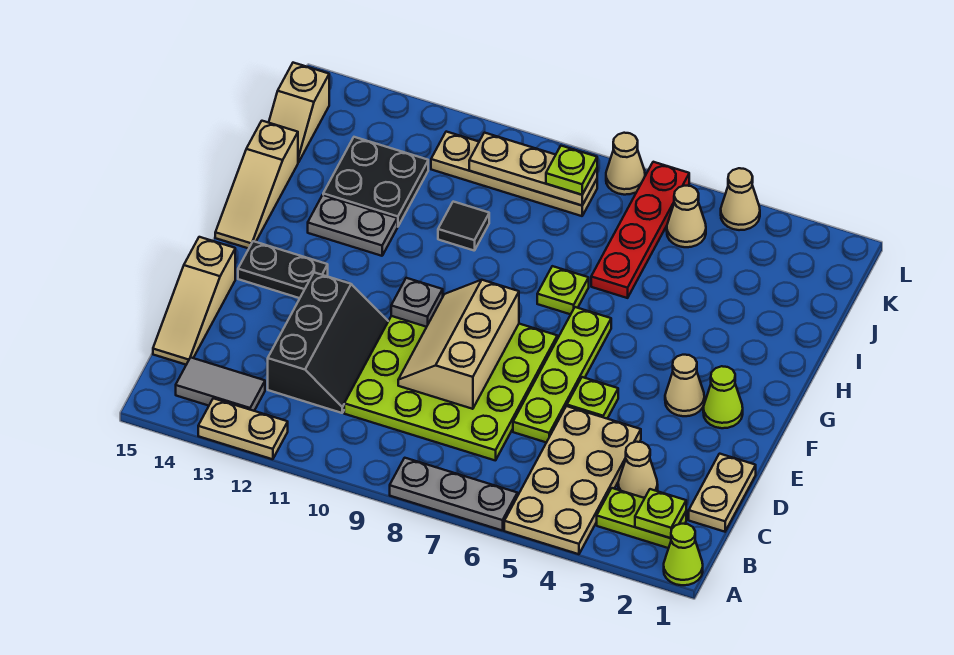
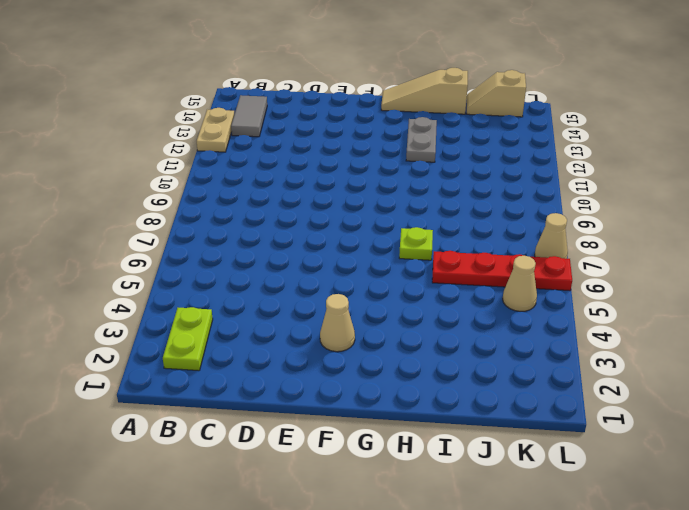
none -> lime 1x1 cone [664,524,703,585]
none -> tan 2x4 plate [504,406,641,554]
none -> grey 1x3 plate [390,458,517,531]
none -> tan 1x2 plate [689,454,756,532]

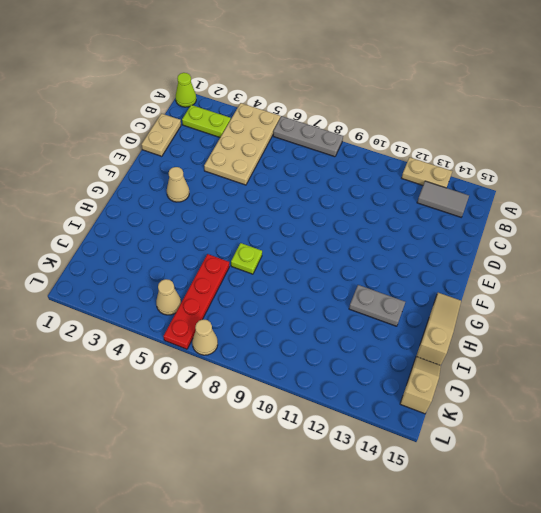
none -> tan 1x1 cone [618,442,658,498]
none -> lime 4x4 plate [344,316,557,461]
none -> black 2x3 slope [268,273,388,413]
none -> tan 1x3 slope [153,237,235,365]

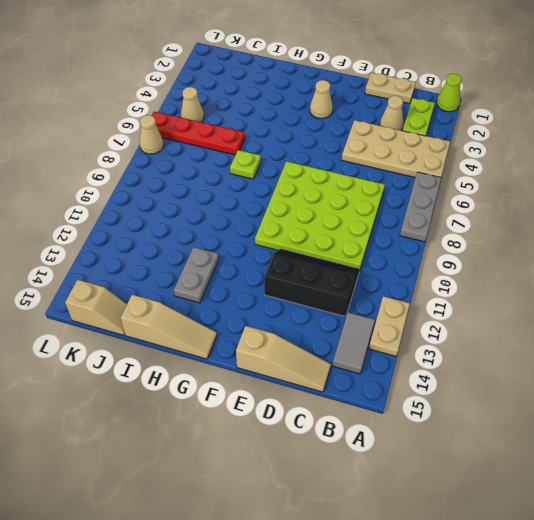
none -> lime 1x4 plate [513,307,611,442]
none -> lime 1x1 plate [567,377,618,419]
none -> lime 1x1 cone [703,366,743,428]
none -> black 1x2 plate [238,241,328,298]

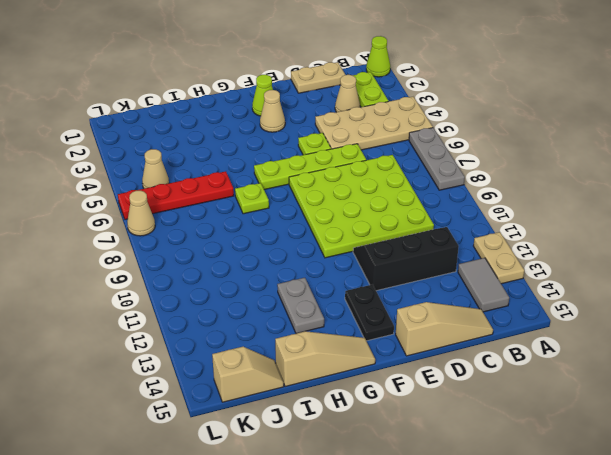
none -> black 1x1 tile [438,202,489,251]
none -> black 2x2 plate [323,137,428,227]
none -> tan 1x4 plate [431,132,597,216]
none -> tan 1x1 cone [721,168,760,230]

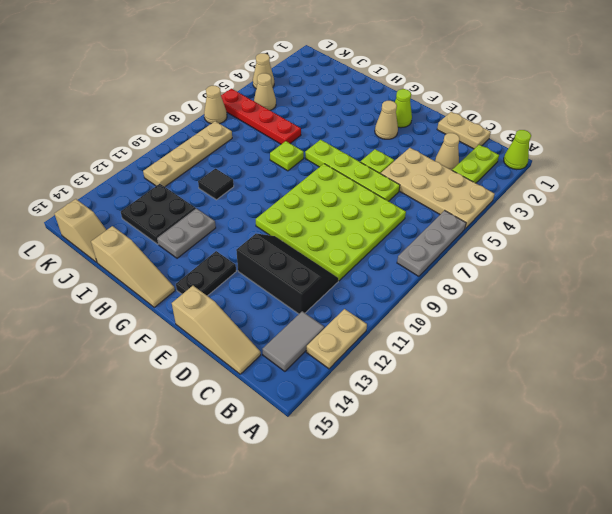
none -> lime 1x1 plate [635,489,686,538]
none -> tan 2x3 slope [398,280,519,409]
none -> grey 1x1 plate [391,278,443,327]
none -> tan 1x3 plate [469,133,597,205]

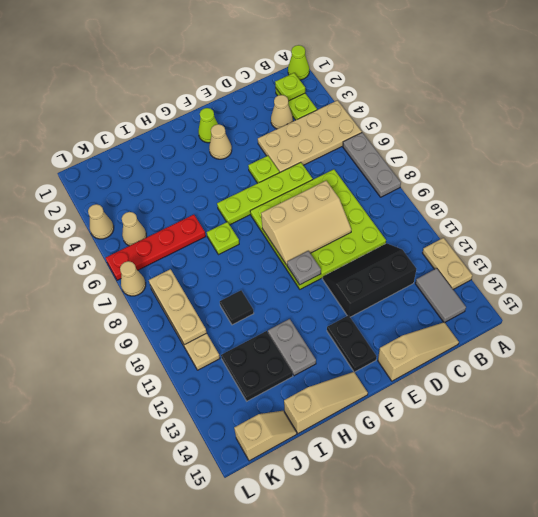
none -> tan 1x2 plate [689,454,756,532]
none -> lime 1x1 plate [546,146,597,195]

